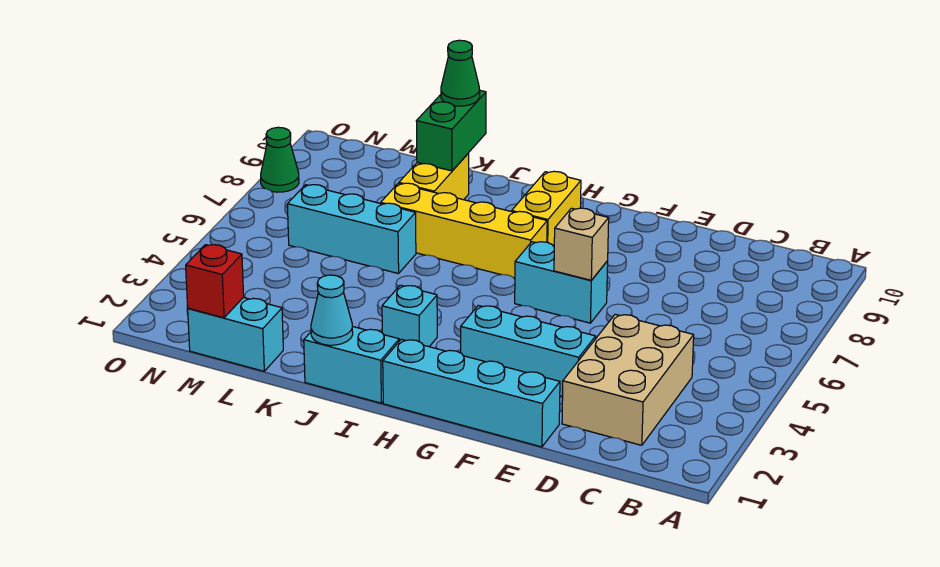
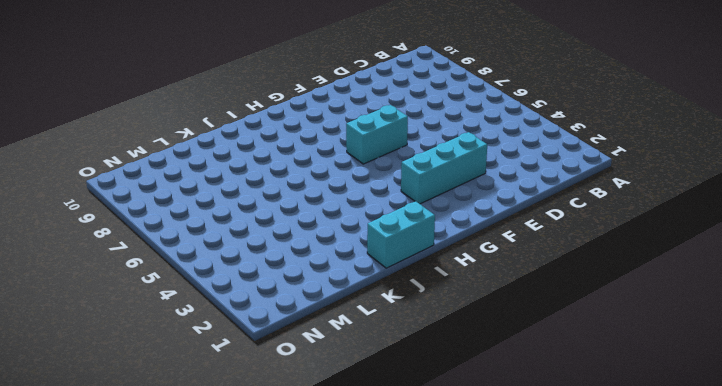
none -> tan 2x3 brick [562,314,694,445]
none -> cyan 1x4 brick [383,339,560,447]
none -> yellow 1x4 brick [381,183,547,278]

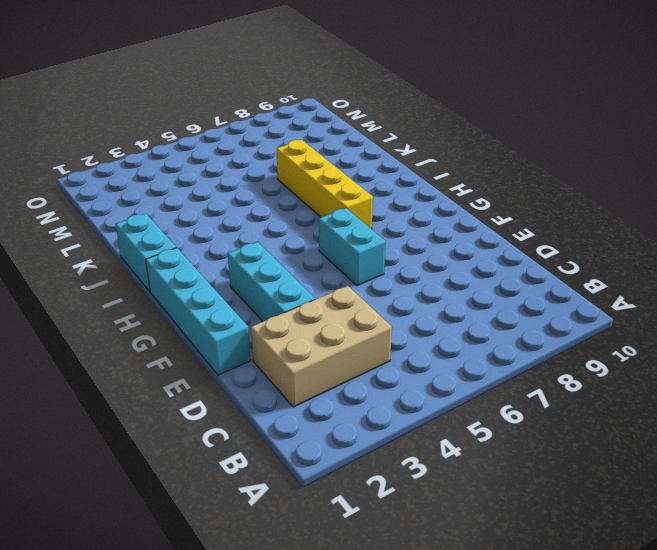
none -> yellow 1x2 brick [512,171,581,246]
none -> cyan 1x1 brick [382,285,437,347]
none -> cyan 1x3 brick [287,185,416,274]

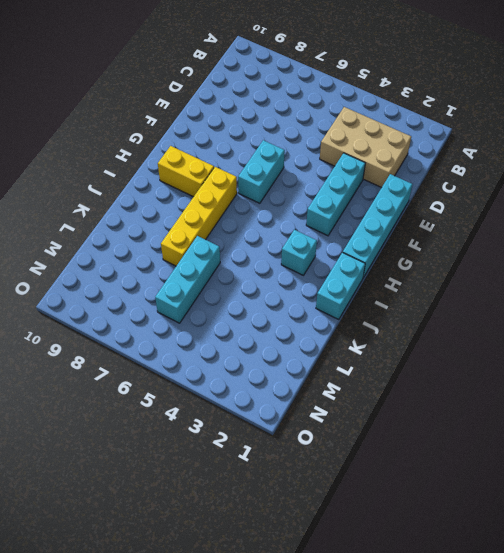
none -> yellow 1x2 brick [399,153,469,200]
none -> cyan 1x2 brick [188,298,283,371]
none -> green 1x1 cone [261,127,299,192]

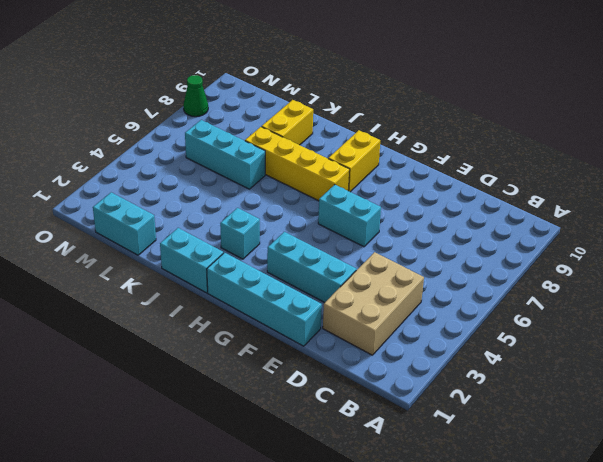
none -> tan 1x1 brick [554,208,609,280]
none -> cyan 1x1 cone [311,275,353,345]
none -> green 1x2 brick [416,91,486,171]

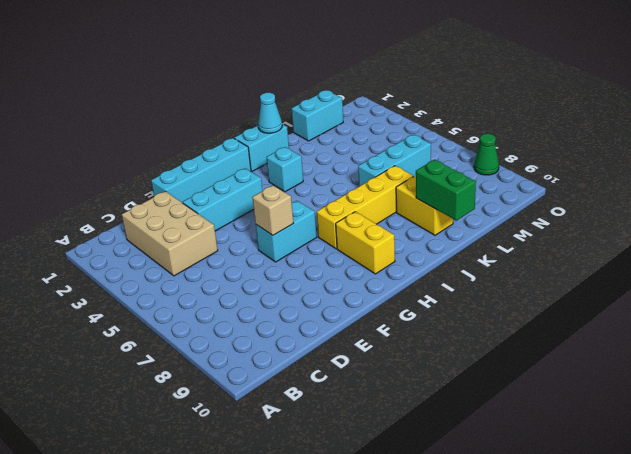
none -> red 1x1 brick [186,245,244,318]
none -> green 1x1 cone [441,40,480,106]

